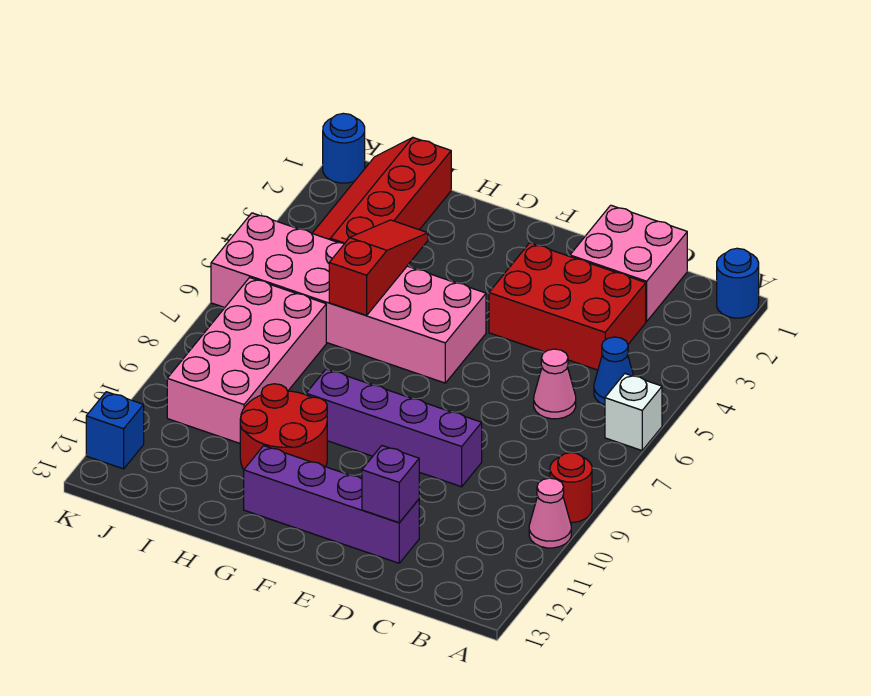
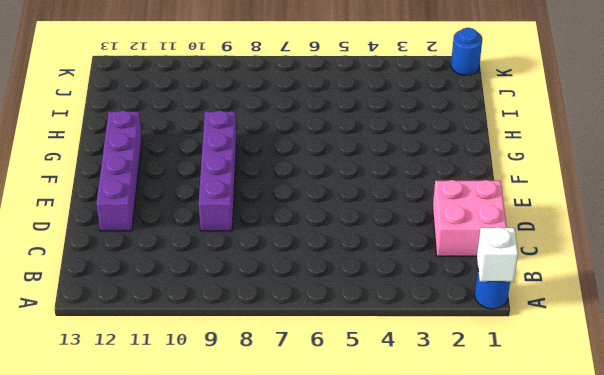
white 1x1 brick [477,227,518,282] -> white 1x1 brick moved to [605,374,662,450]
none -> red 1x1 round brick [550,453,592,522]
none -> pink 1x1 cone [529,478,571,548]
none -> blue 1x1 cone [594,337,633,405]

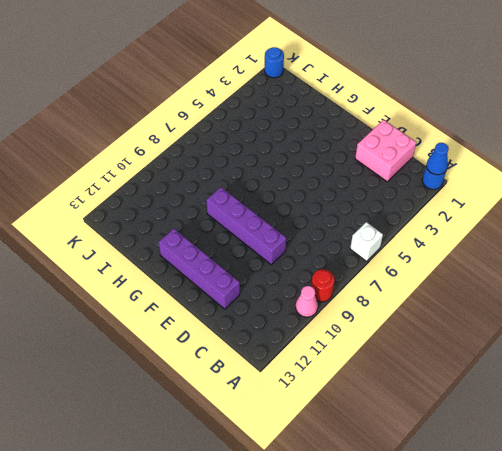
blue 1x1 cone [426,143,449,175] -> blue 1x1 cone moved to [594,337,633,405]
none -> red 2x3 brick [489,243,646,370]
none -> pink 1x1 cone [534,349,576,419]
none -> pink 2x6 brick [211,213,486,383]

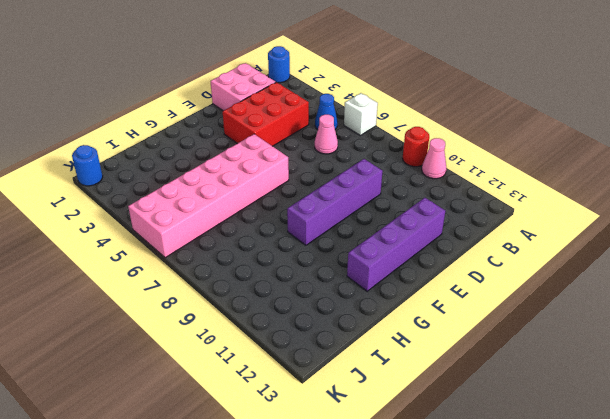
none -> red 2x2 round brick [240,384,327,469]
none -> red 2x4 slope [312,138,451,243]
none -> pink 2x4 brick [167,278,326,443]

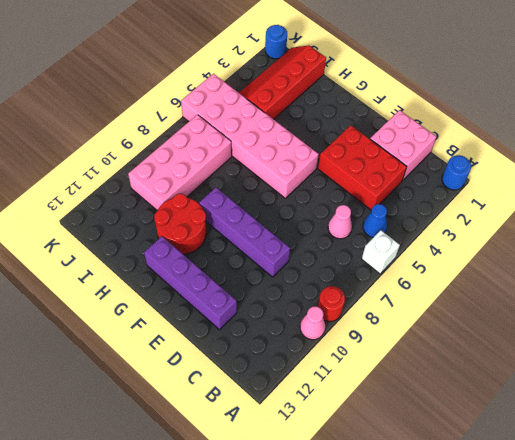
none -> blue 1x1 brick [86,392,144,469]
none -> purple 1x1 brick [362,446,419,523]
none -> red 1x3 slope [329,220,428,315]

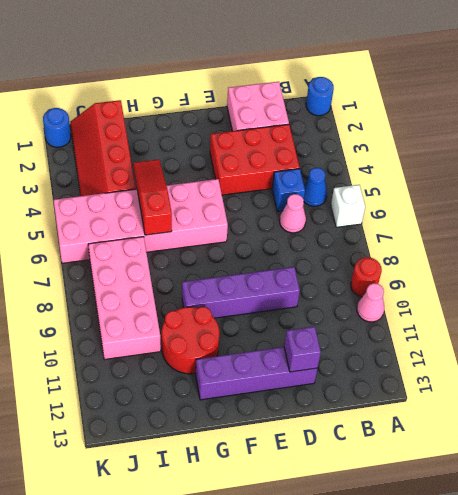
blue 1x1 brick [272,169,305,211] -> blue 1x1 brick moved to [86,392,144,469]

